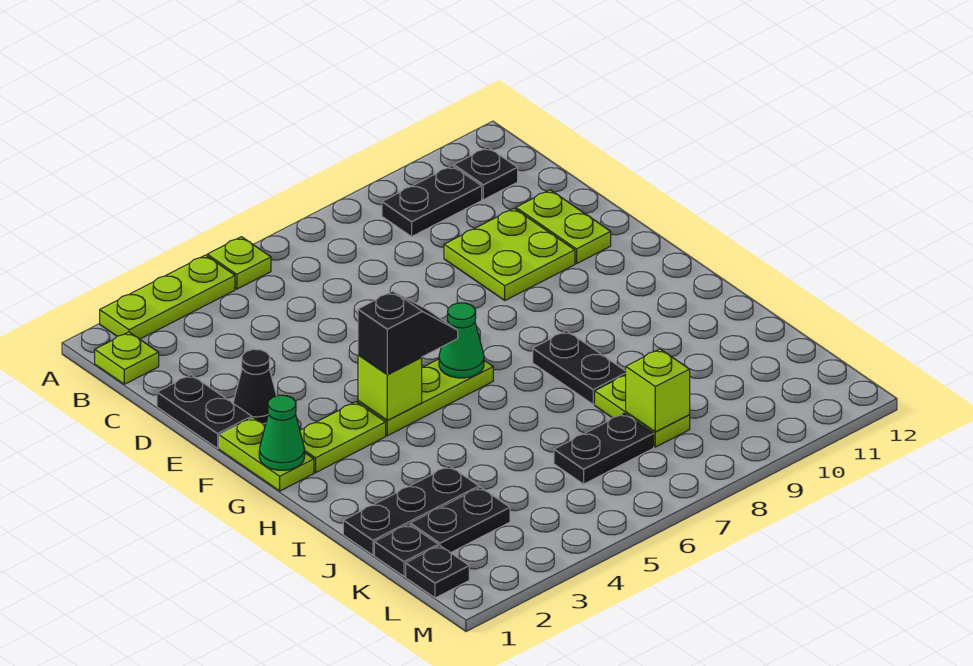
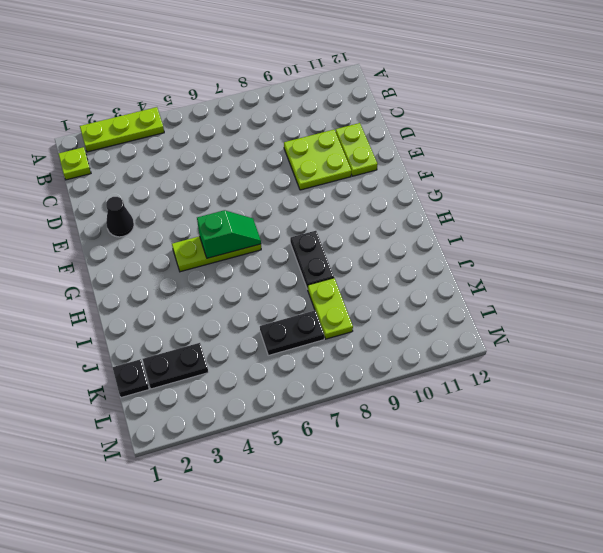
green 1x2 slope [197,210,261,258] -> green 1x1 cone [439,303,484,378]
none -> lime 1x1 plate [207,237,271,289]
none -> black 1x2 plate [382,166,482,236]
none -> black 1x1 plate [454,147,518,200]

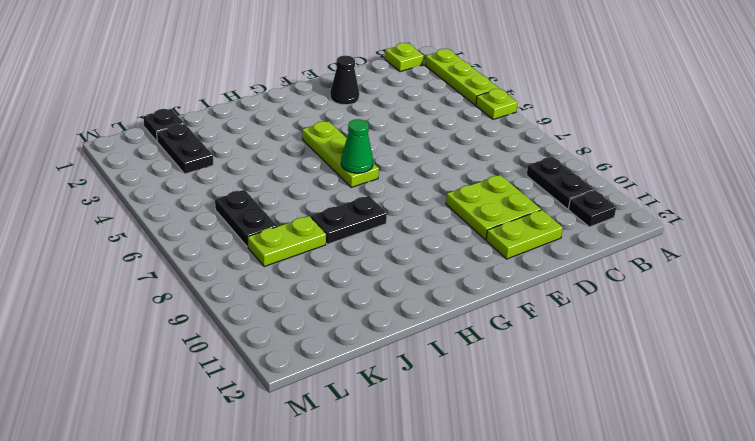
none -> black 1x2 plate [157,375,252,448]
none -> lime 1x2 plate [219,417,314,491]
none -> lime 1x2 plate [300,402,386,473]

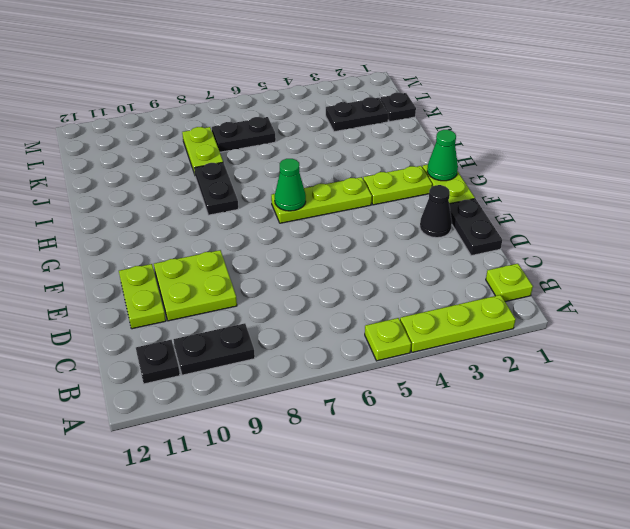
none -> black 1x3 plate [343,466,479,555]
none -> black 1x1 plate [406,545,469,598]
none -> lime 1x1 brick [358,355,422,420]

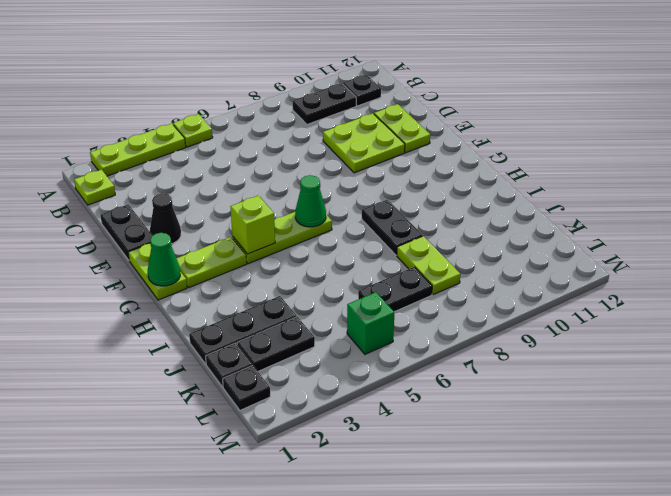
green 1x1 brick [347,292,394,354] -> none
none -> lime 1x1 brick [626,349,690,432]
none -> black 1x2 slope [358,291,458,375]

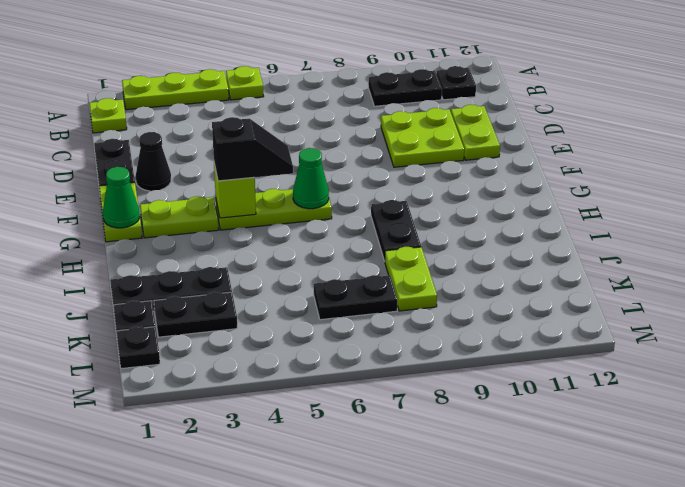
none -> lime 1x1 brick [626,349,690,432]

